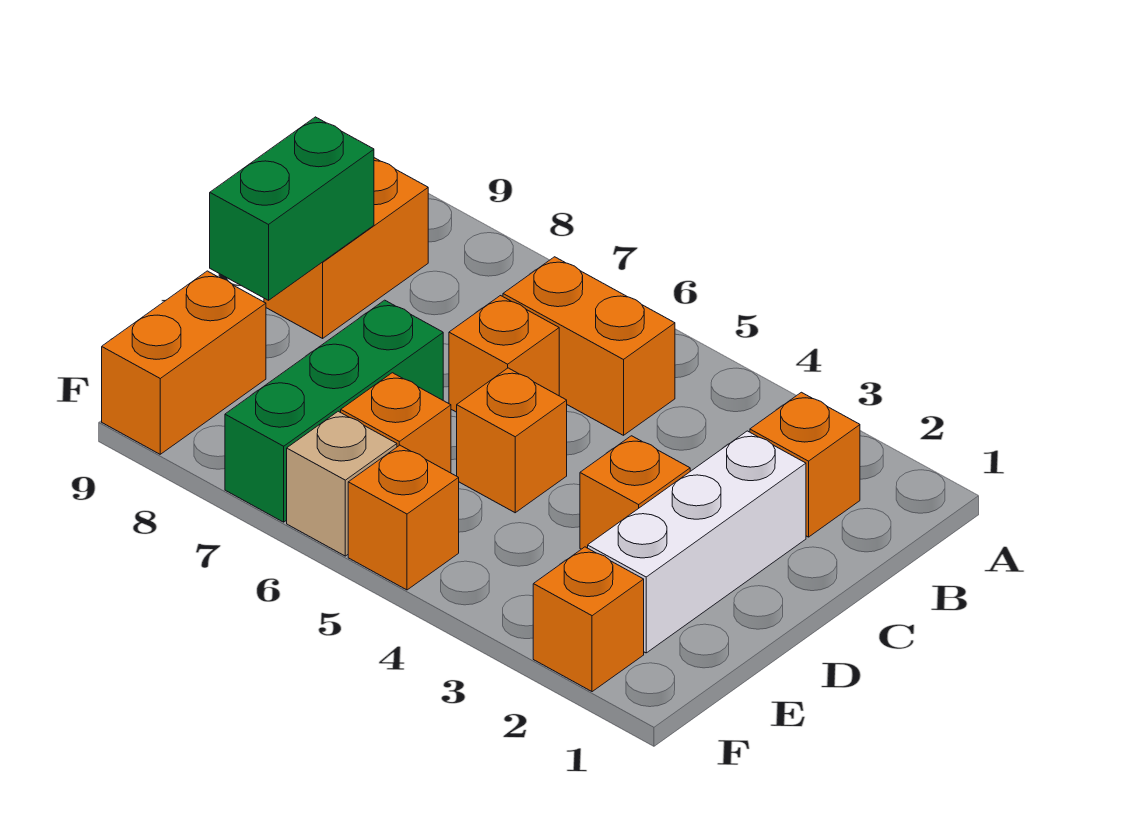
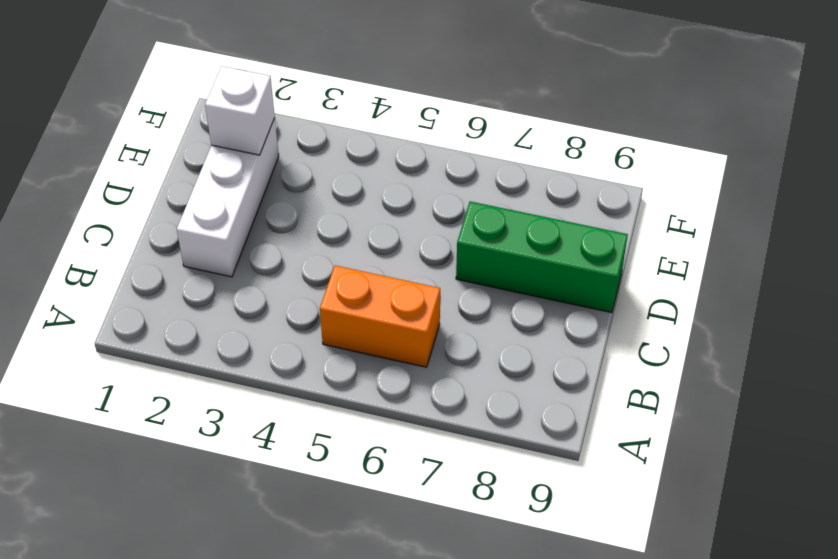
green 1x3 brick [456,202,628,313] -> green 1x3 brick turned to [225,300,443,522]
white 1x1 brick [205,66,275,155] -> none
none -> orange 1x1 brick [750,392,860,537]
none -> orange 1x2 brick [264,158,428,338]
none -> orange 1x1 brick [449,296,559,412]

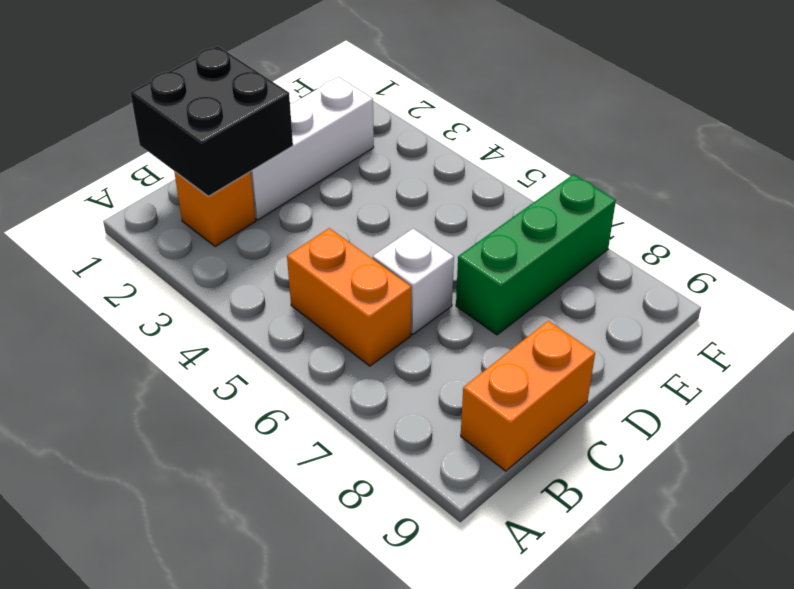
black 2x2 brick [130,46,293,196] -> none
white 1x1 brick [373,229,454,334] -> orange 1x1 brick [449,296,559,412]
none -> orange 1x1 brick [580,436,690,549]
none -> orange 1x1 brick [457,368,567,513]
none -> orange 1x1 brick [341,373,451,473]

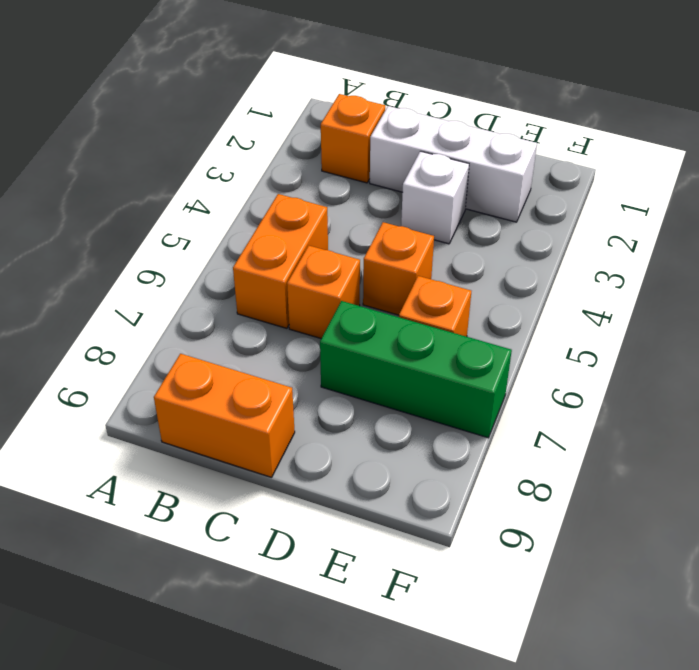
white 1x1 brick [401,151,469,244] -> orange 1x1 brick [580,436,690,549]
none -> orange 1x2 brick [102,271,266,454]
none -> orange 1x1 brick [533,547,644,692]
none -> orange 1x1 brick [348,445,459,590]

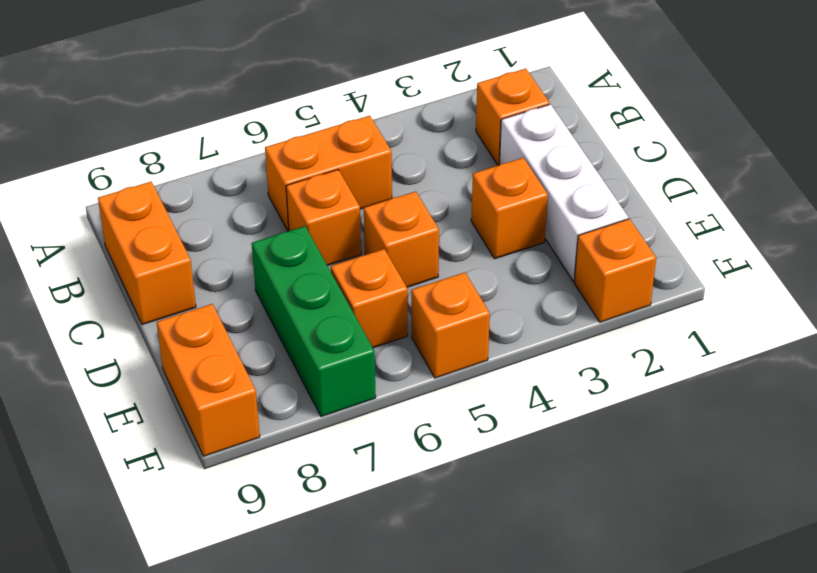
none -> tan 1x1 brick [287,411,397,556]
none -> green 1x2 brick [210,117,374,300]

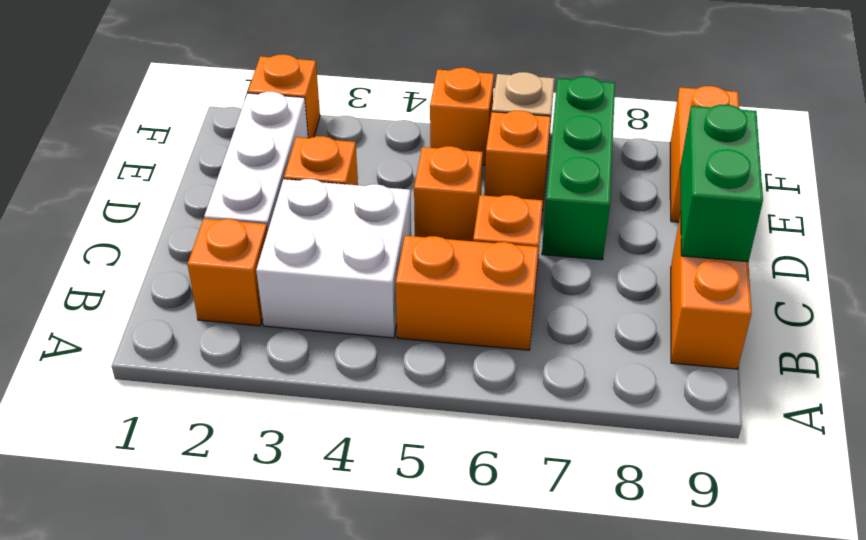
white 2x2 brick [256,179,411,338] -> none

